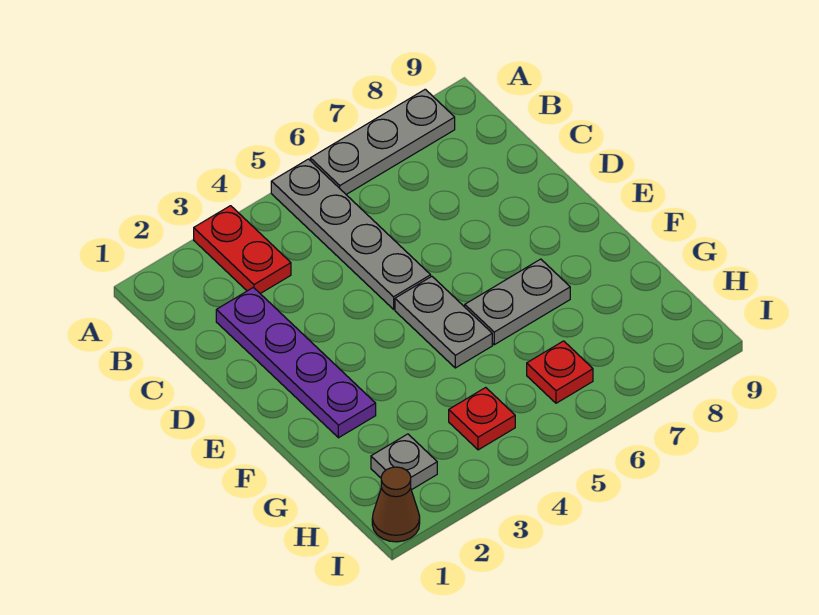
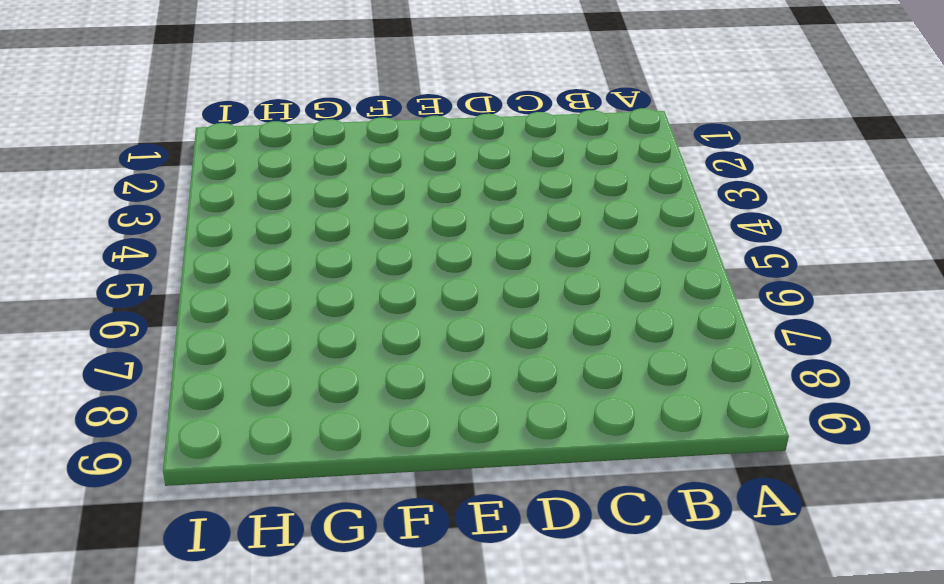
none -> red 1x2 plate [194,206,291,294]
none -> grey 1x4 plate [271,159,431,309]

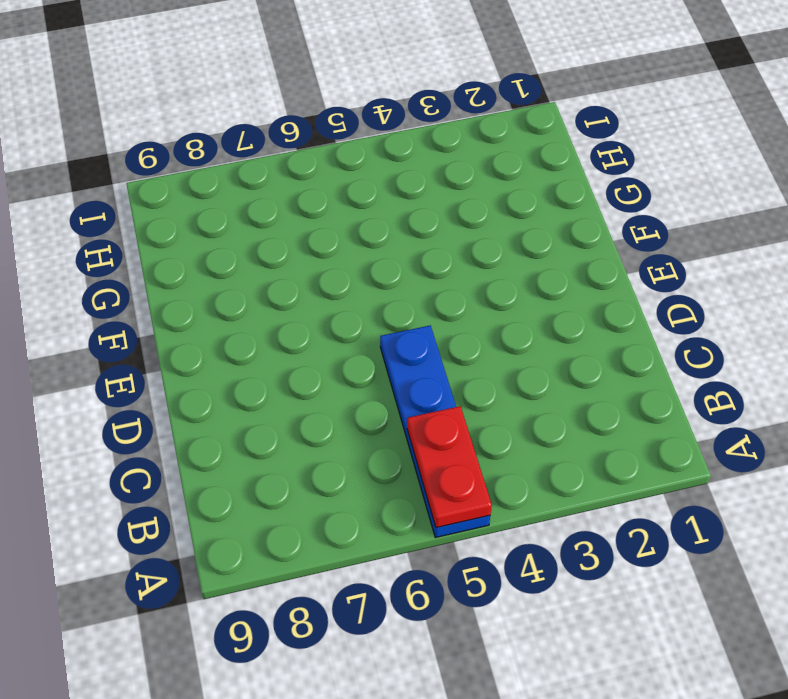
blue 1x4 plate [380,326,490,538] -> grey 1x4 plate [271,159,431,309]
red 1x2 plate [407,406,492,528] -> red 1x2 plate moved to [194,206,291,294]
none -> grey 1x3 plate [310,89,455,194]
none -> purple 1x4 plate [216,287,376,438]

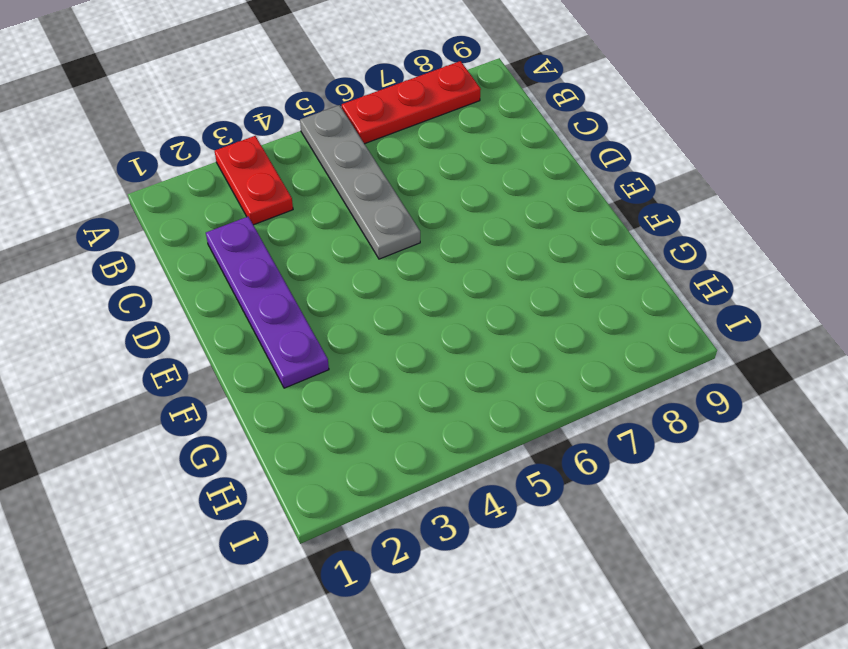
red 1x3 plate [342,61,481,144] -> grey 1x3 plate [310,89,455,194]
none -> grey 1x2 plate [395,277,492,368]
none -> grey 1x2 plate [465,259,570,345]

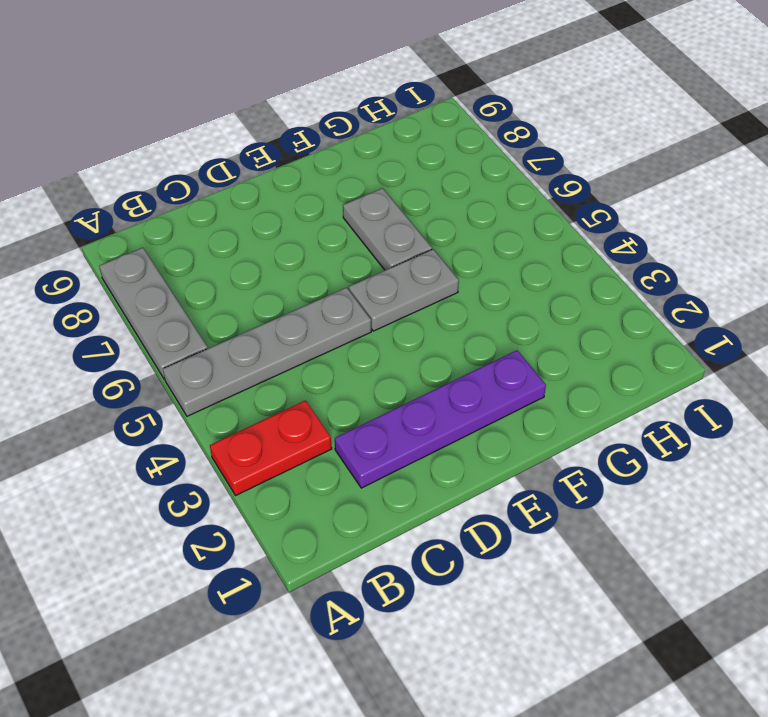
none -> grey 1x1 plate [371,434,437,490]
none -> red 1x1 plate [449,388,515,450]

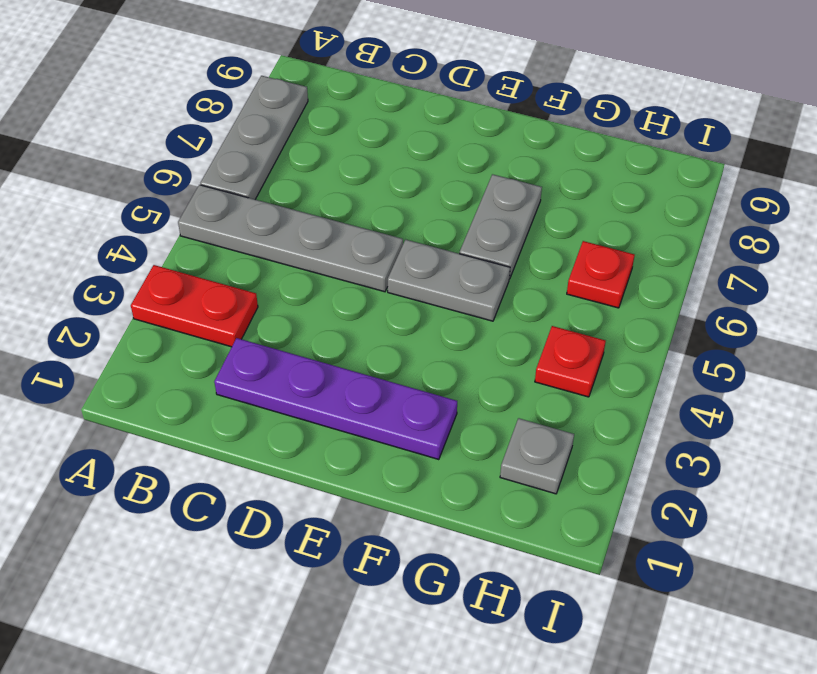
none -> brown 1x1 cone [372,467,420,542]

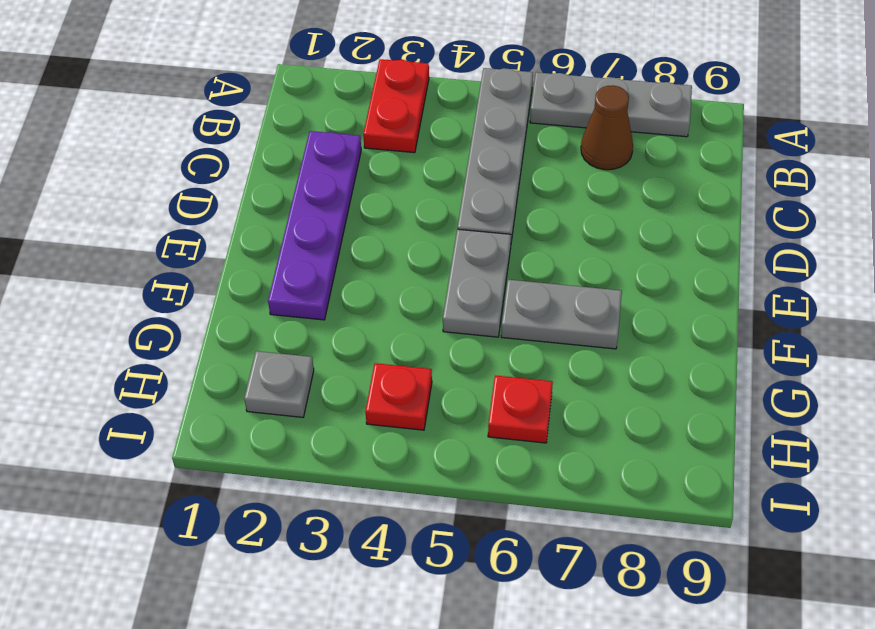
brown 1x1 cone [581,86,633,170] -> brown 1x1 cone moved to [372,467,420,542]

